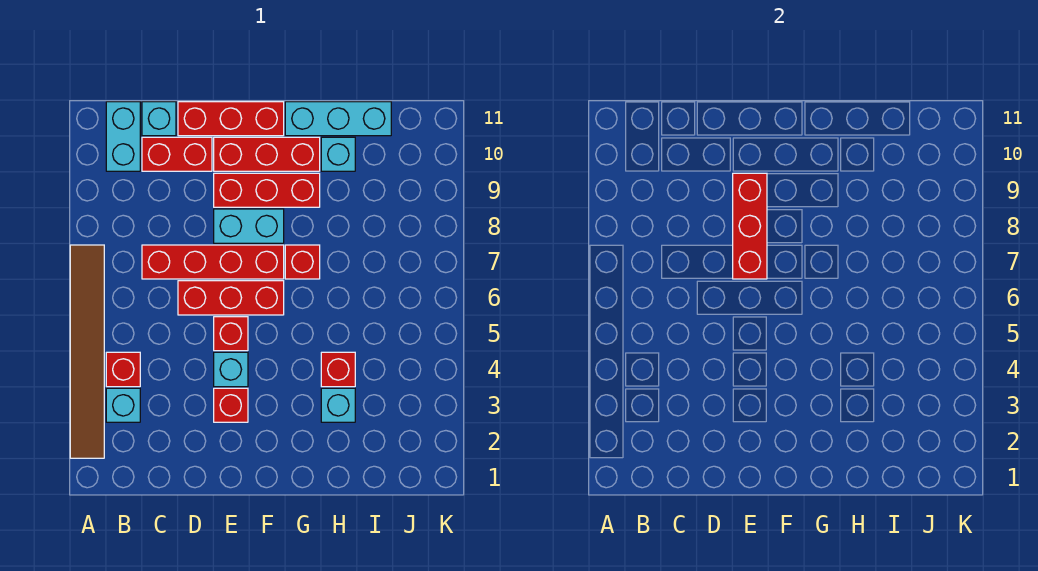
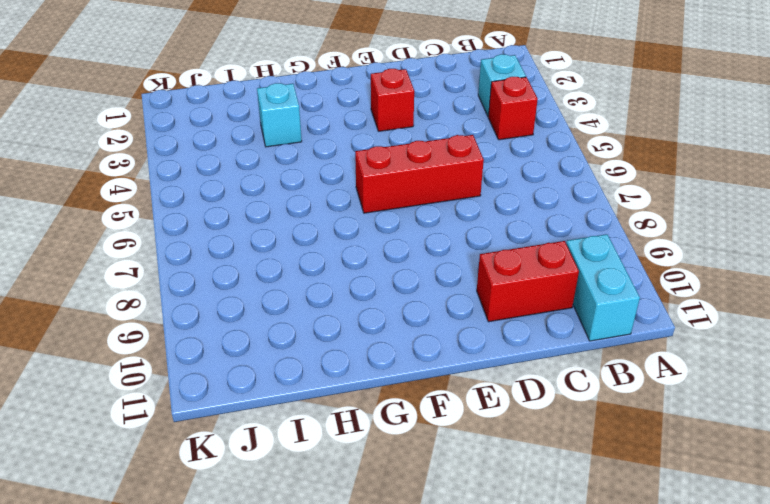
none -> brown 1x6 tile [70,245,104,458]
none -> red 1x4 brick [142,245,284,279]
none -> cyan 1x1 brick [142,102,176,136]

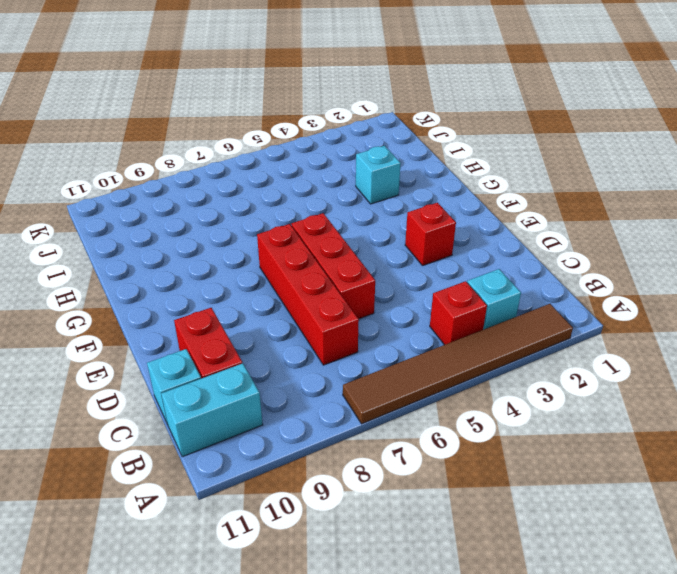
none -> red 1x3 brick [178,102,284,136]
none -> cyan 1x1 brick [214,352,248,387]
none -> red 1x1 brick [214,317,248,351]

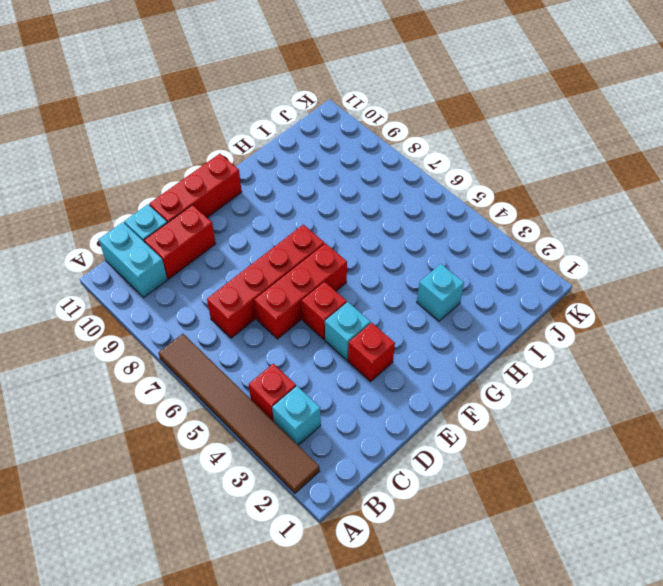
none -> cyan 1x2 brick [214,209,284,243]
none -> red 1x3 brick [214,173,320,207]
none -> red 1x3 brick [214,137,320,171]

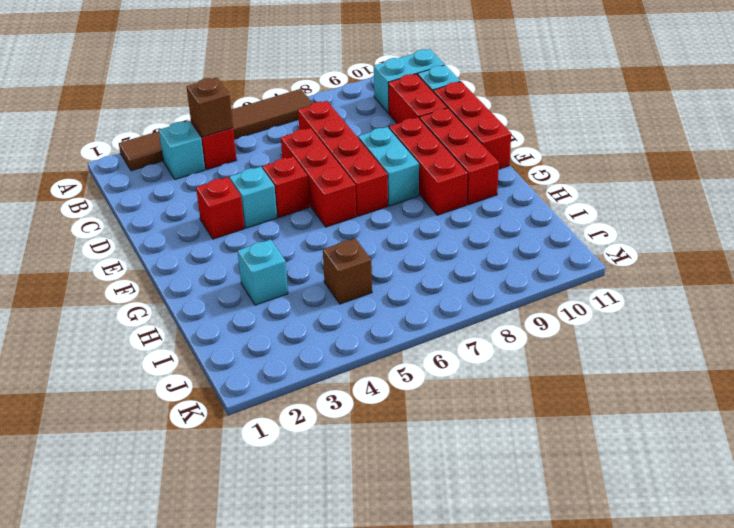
brown 1x1 brick [187,78,233,137] -> none
brown 1x1 brick [323,238,372,304] -> none
none -> red 1x1 brick [285,245,320,279]
none -> cyan 1x3 brick [285,102,391,136]
none -> red 1x1 brick [321,352,355,387]

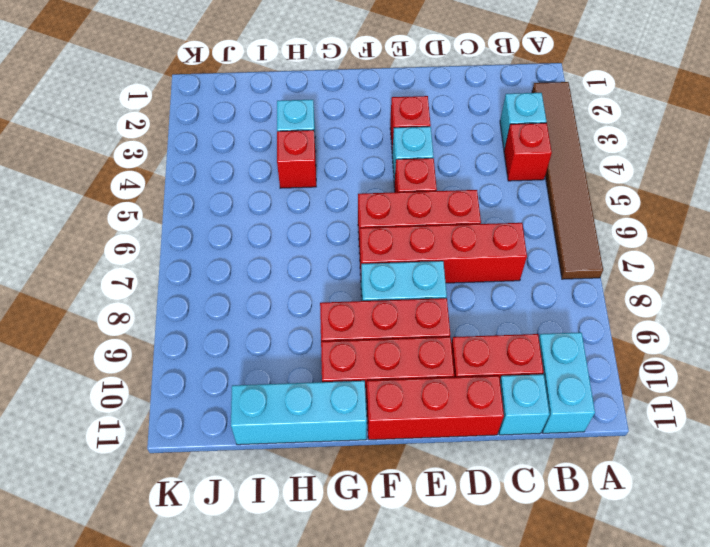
none -> red 1x1 brick [285,245,320,279]
none -> cyan 1x1 brick [321,137,355,171]
none -> red 1x3 brick [733,173,767,279]

